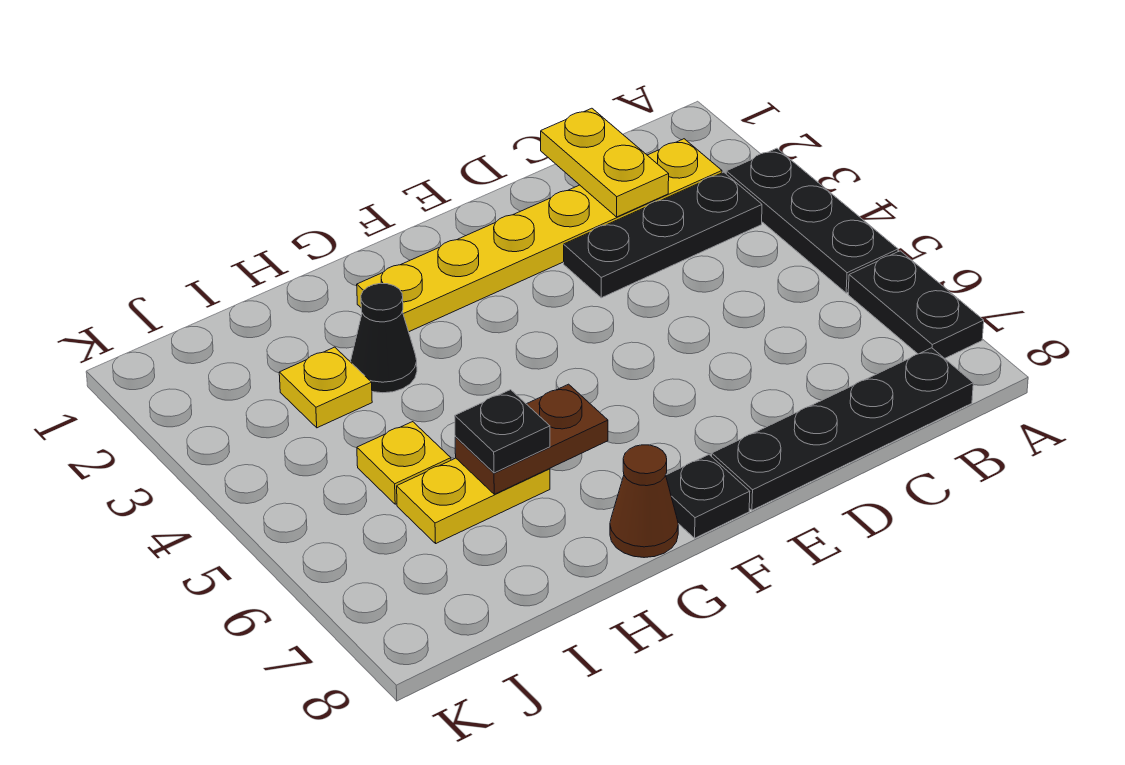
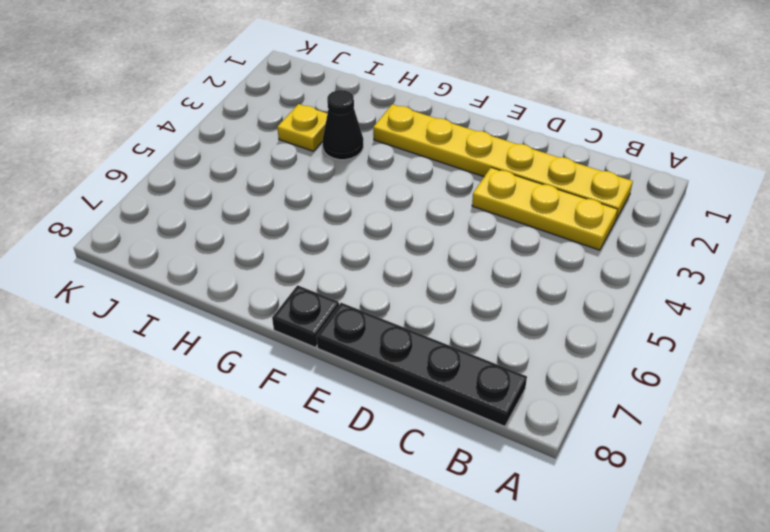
yellow 1x3 plate [472,168,618,250] -> black 1x3 plate [564,172,762,298]
none -> black 1x3 plate [726,148,898,293]
none -> black 1x2 plate [848,251,984,358]
none -> brown 1x1 cone [610,445,678,558]

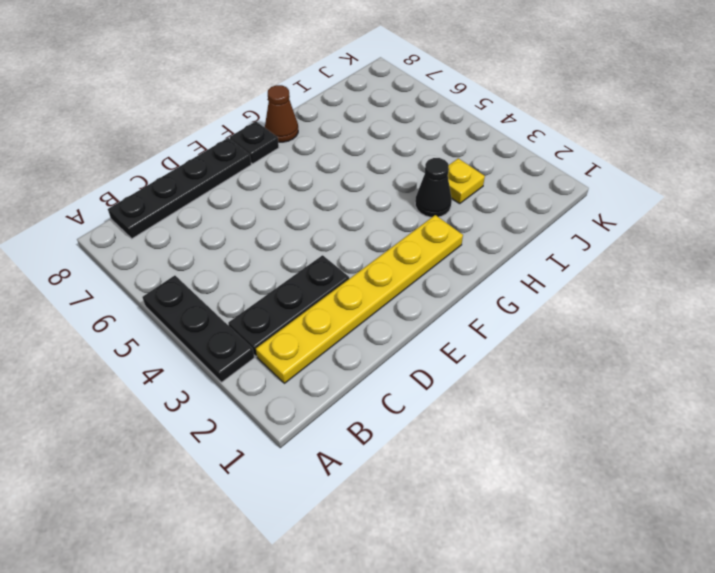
none -> black 1x2 plate [848,251,984,358]
none -> yellow 1x2 plate [397,458,550,543]
none -> yellow 1x1 plate [357,422,451,504]

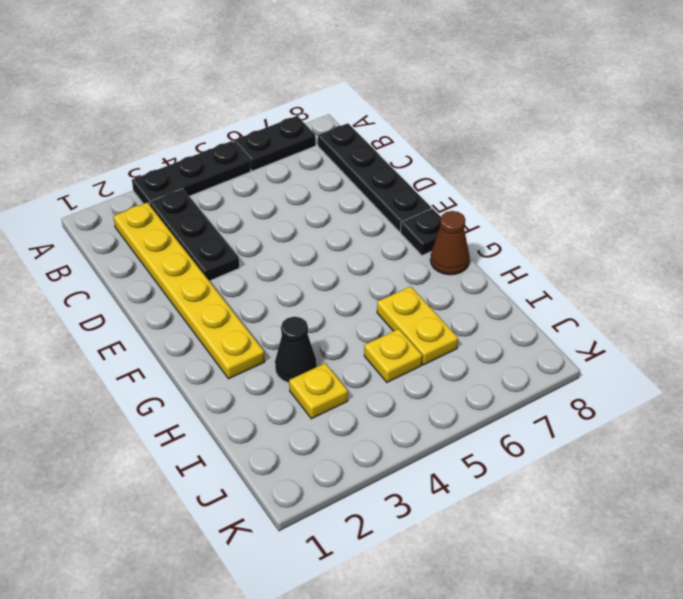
none -> yellow 1x2 plate [541,108,669,217]
none -> brown 1x2 plate [455,384,608,494]
none -> black 1x1 plate [455,390,550,473]

